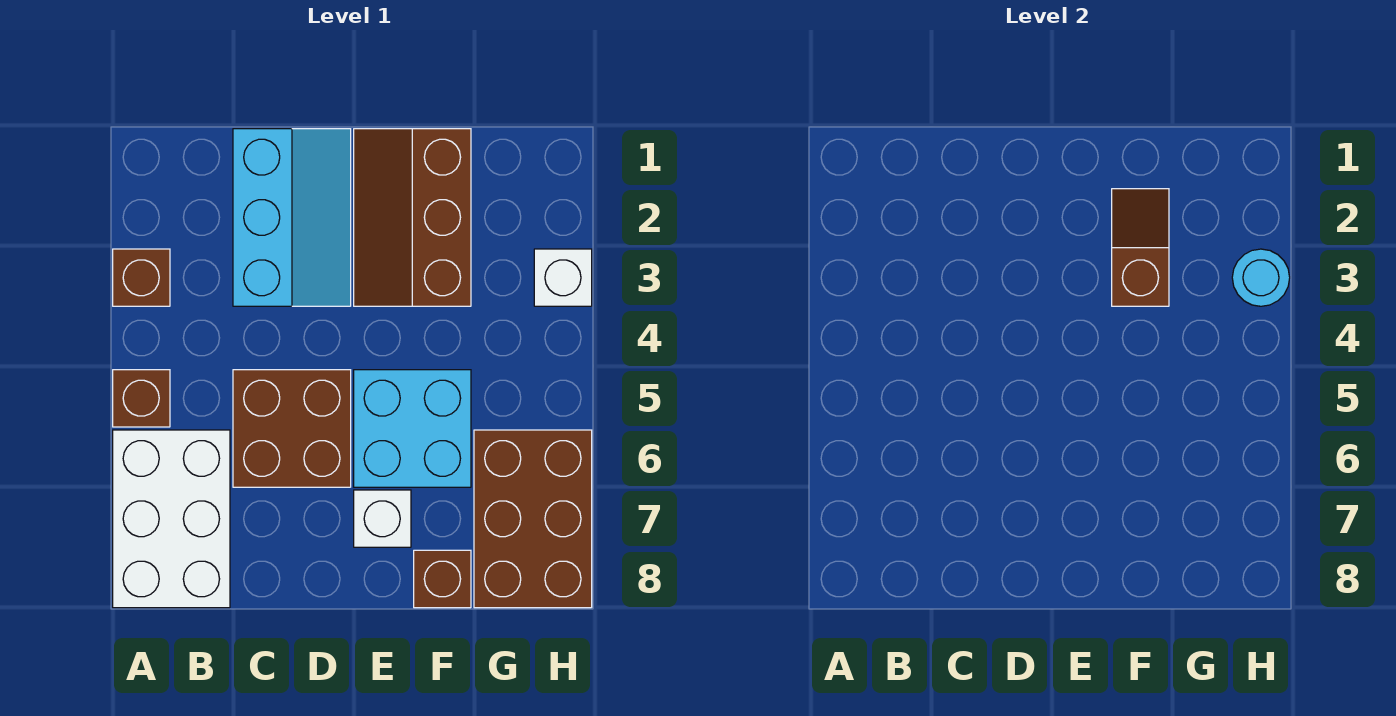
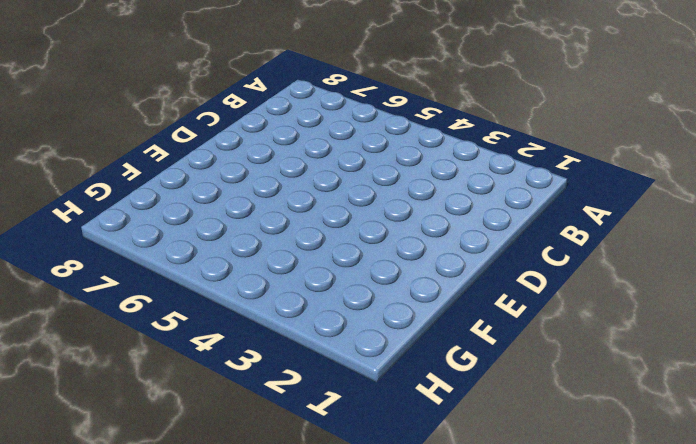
none -> brown 1x1 brick [113,249,170,306]
none -> brown 1x1 brick [113,370,170,427]
none -> white 2x3 brick [113,430,230,608]

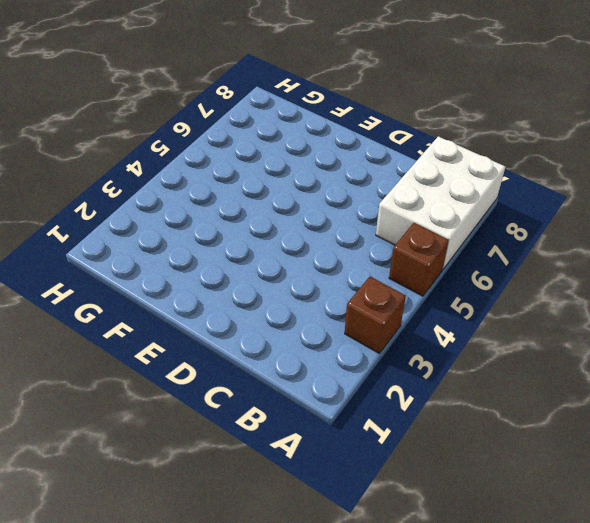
none -> cyan 2x3 slope [233,129,351,306]
none -> brown 2x2 brick [233,370,351,487]
none -> brown 2x3 slope [354,129,471,306]

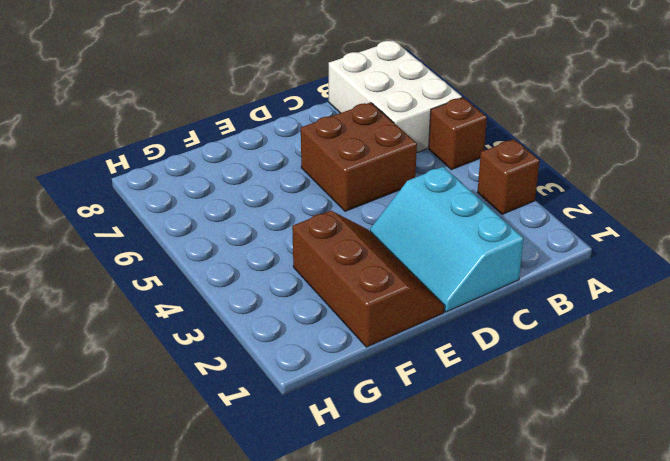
none -> cyan 2x2 brick [354,370,471,487]
none -> white 1x1 brick [354,490,411,547]
none -> brown 1x1 brick [414,550,471,608]

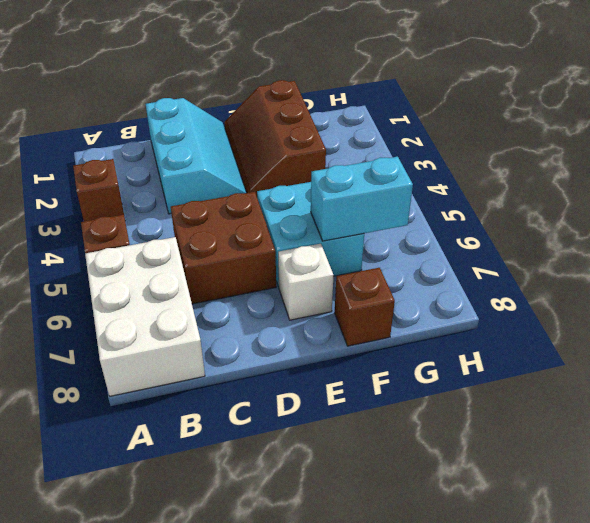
cyan 1x2 brick [311,157,413,241] -> none
none -> brown 2x3 brick [474,430,592,608]
none -> white 1x1 brick [534,249,592,306]
none -> brown 1x2 slope [1112,189,1169,306]

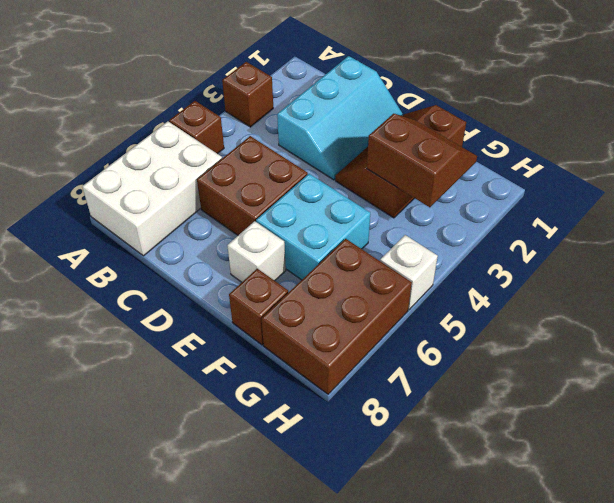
brown 2x2 slope [367,114,477,207] -> brown 1x2 slope [1112,189,1169,306]
white 1x1 brick [380,235,438,310] -> white 1x1 brick moved to [534,249,592,306]
none -> cyan 1x1 round brick [1232,249,1290,306]

